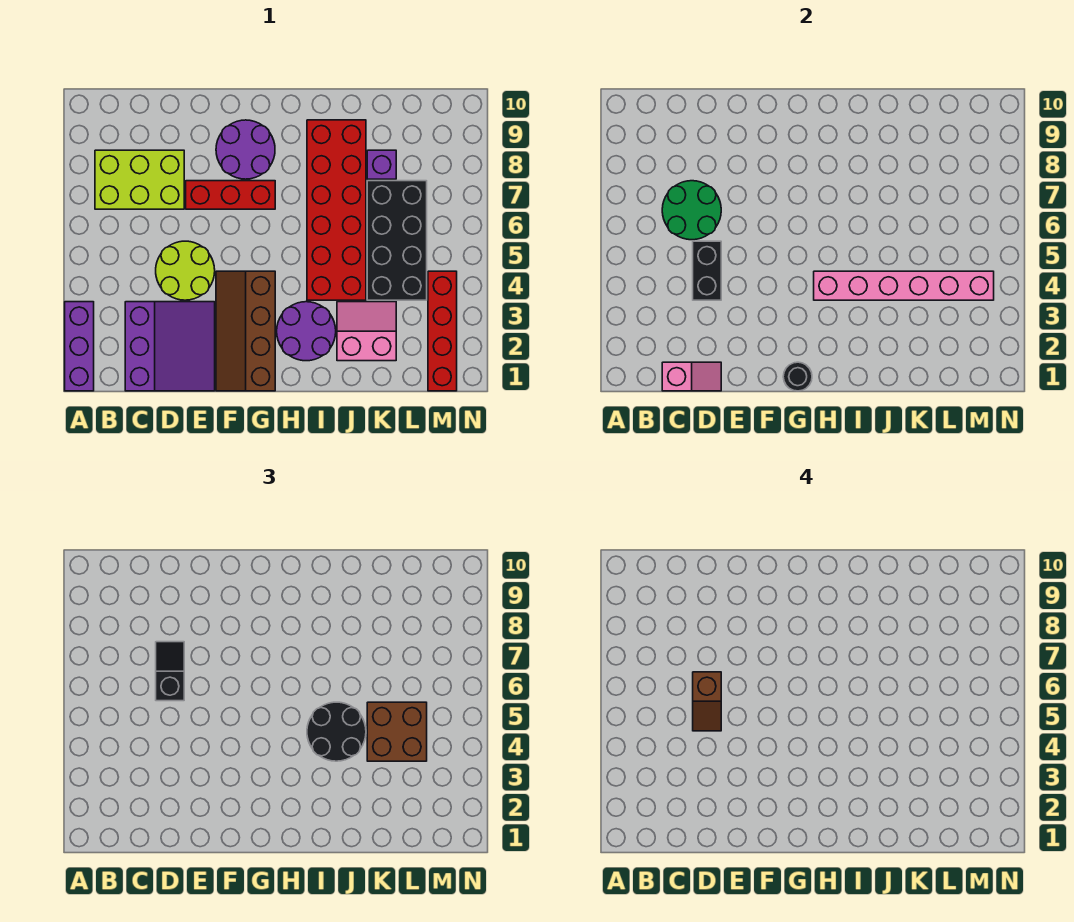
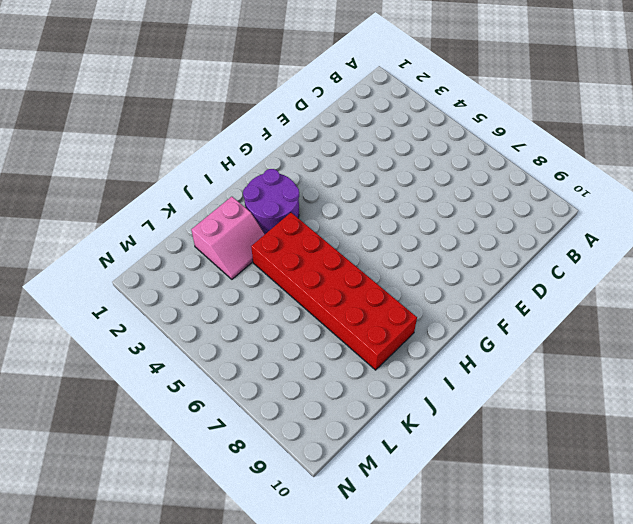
none -> purple 1x3 brick [65,302,94,391]
none -> lime 2x3 brick [95,150,184,209]
none -> purple 3x3 slope [125,302,215,391]

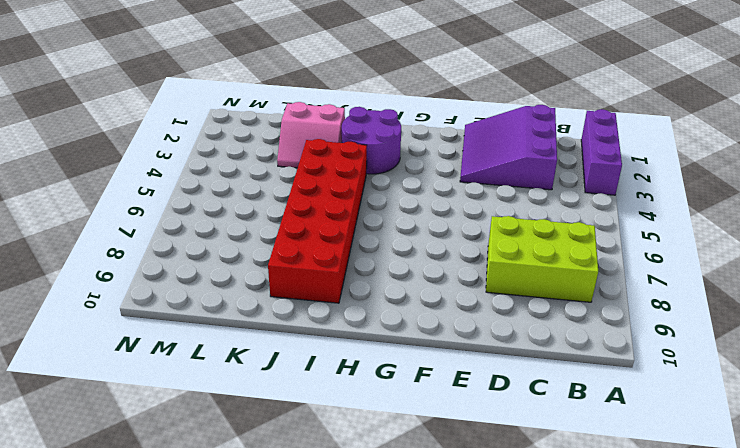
none -> lime 2x2 round brick [156,241,215,300]
none -> red 1x3 brick [186,181,275,209]
none -> brown 2x4 slope [216,271,275,391]

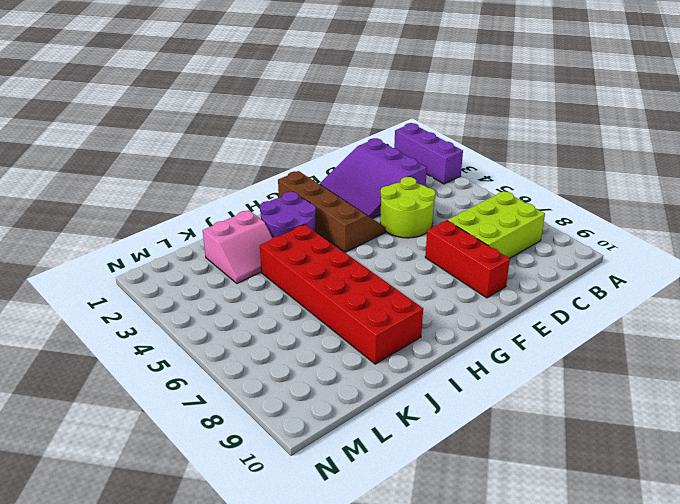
red 1x3 brick [425,220,510,298] -> red 1x3 brick turned to [186,181,275,209]
none -> purple 2x2 round brick [216,120,275,179]
none -> black 2x4 brick [367,181,427,300]
none -> purple 1x1 brick [367,150,396,179]

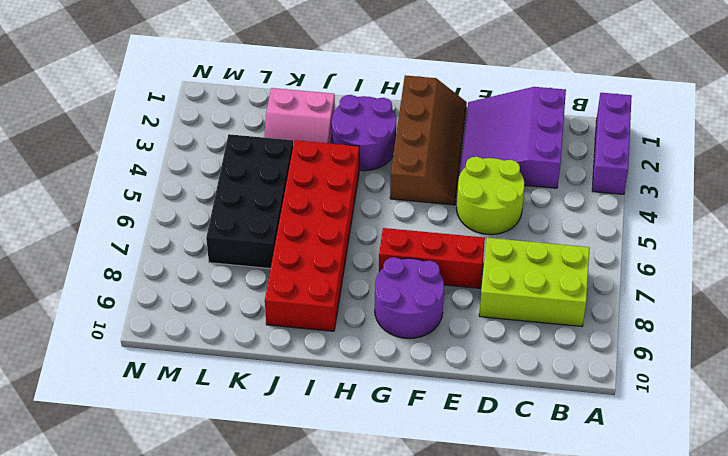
none -> purple 1x1 brick [367,150,396,179]
none -> red 1x4 brick [428,271,457,391]
none -> pink 1x2 slope [662,362,721,391]

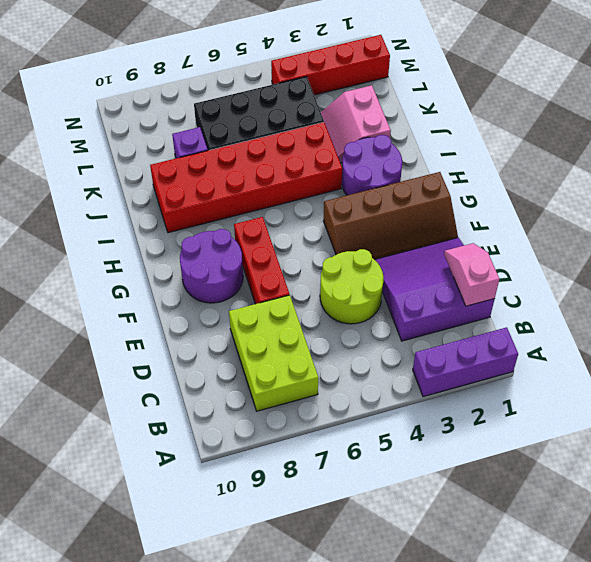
none -> green 2x2 round brick [662,181,721,240]
none -> black 1x2 brick [693,241,721,300]
none -> black 1x1 round brick [783,362,812,391]

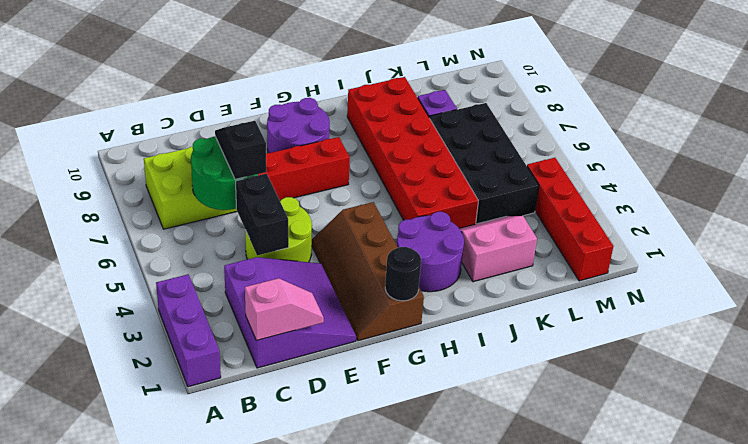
none -> pink 1x6 brick [814,271,994,300]
none -> black 2x2 round brick [307,702,366,761]
none -> brown 2x2 brick [367,702,427,761]

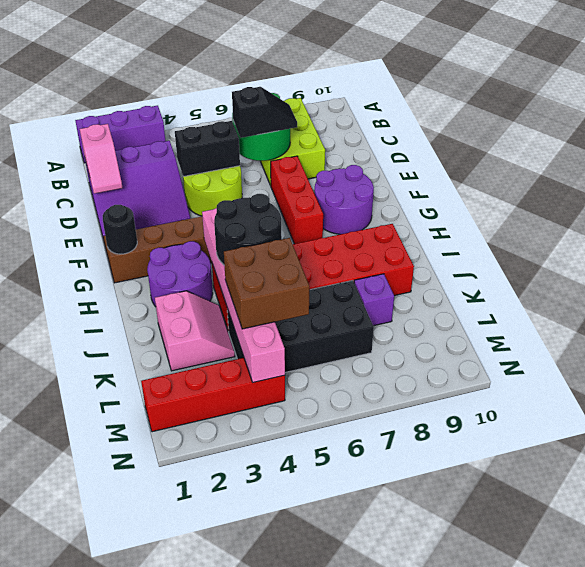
none -> brown 1x2 slope [693,672,721,731]

